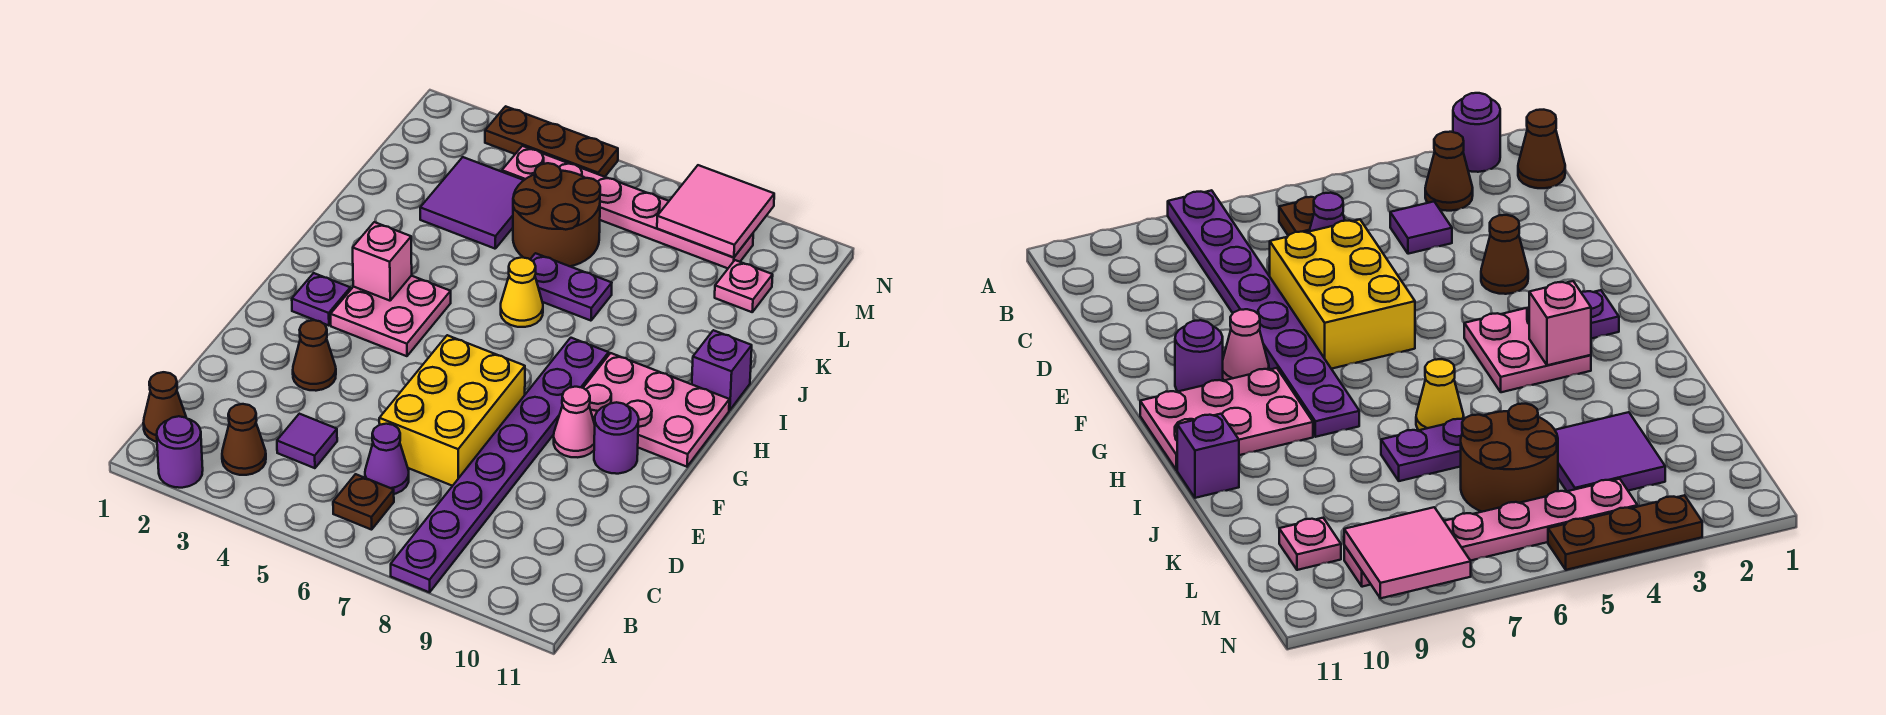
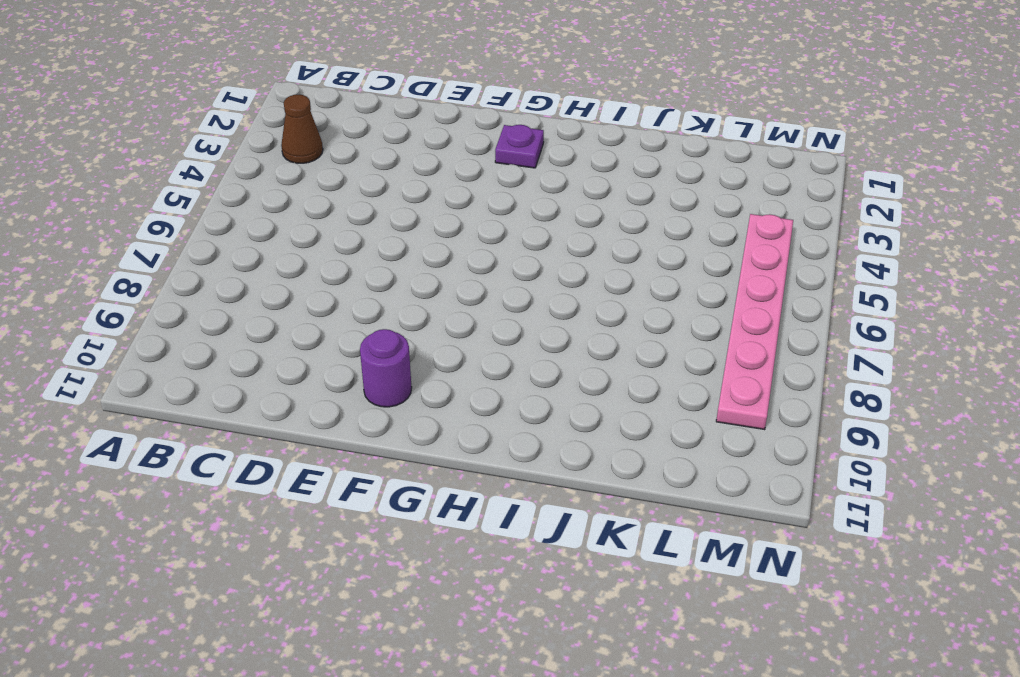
none -> purple 1x1 round brick [157,416,203,488]
none -> purple 1x8 plate [391,338,609,592]
none -> brown 1x1 cone [143,372,186,442]

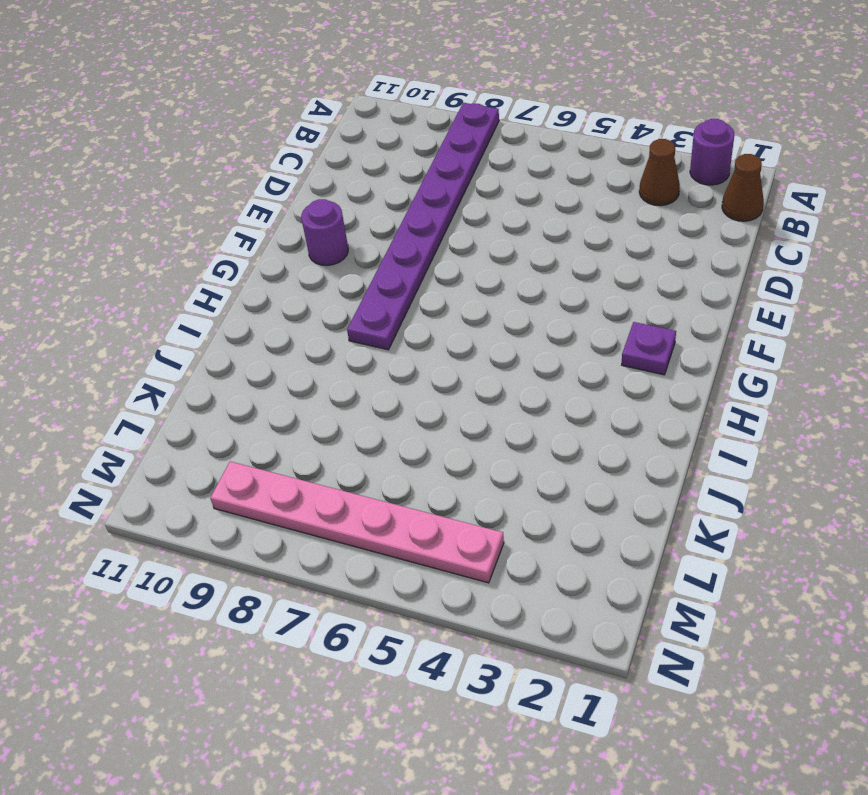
none -> brown 1x1 plate [333,474,394,530]
none -> purple 1x1 tile [277,414,337,468]
none -> purple 1x1 cone [365,424,409,494]

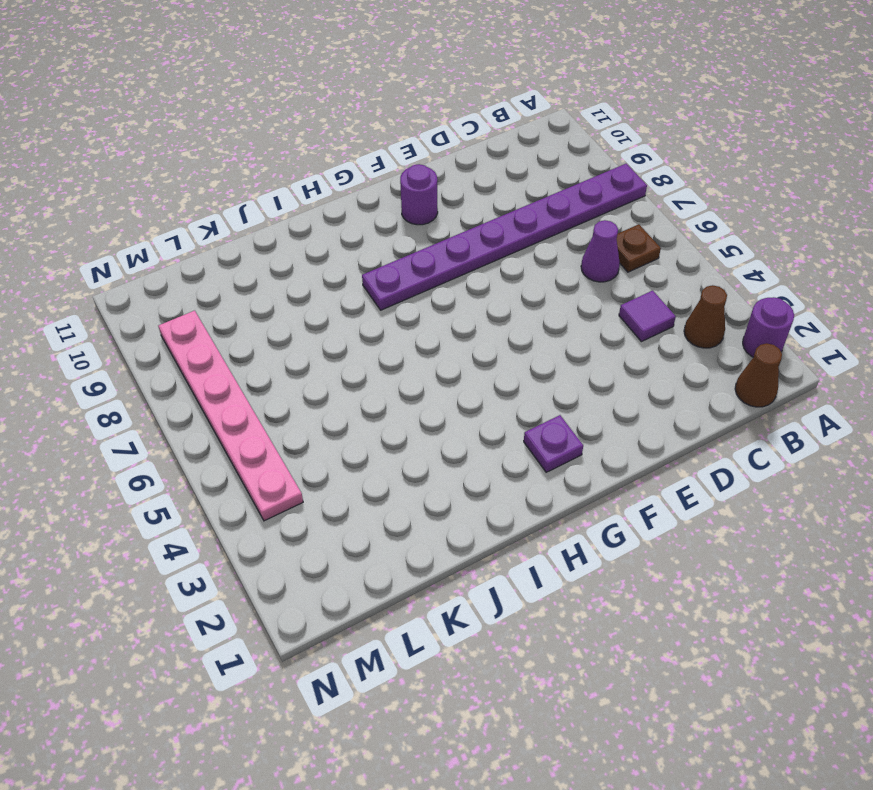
none -> yellow 2x3 brick [379,335,525,486]
none -> brown 1x1 cone [293,320,336,391]
none -> pink 1x1 cone [554,387,595,457]

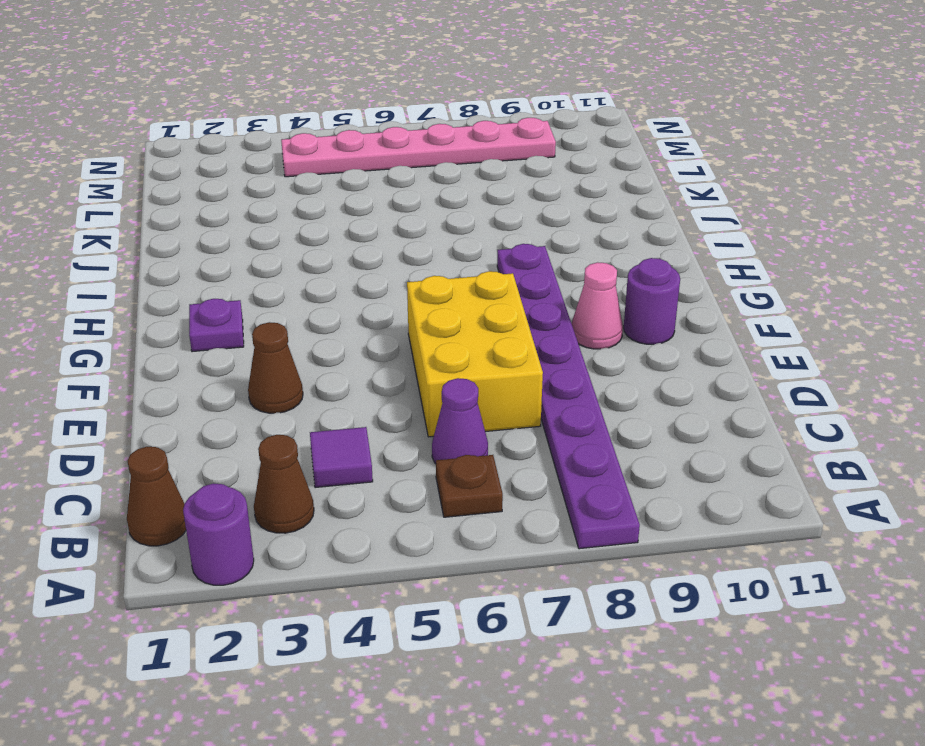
none -> pink 2x2 plate [331,276,451,356]
none -> pink 2x3 plate [583,353,729,467]
none -> yellow 1x1 cone [501,257,543,327]

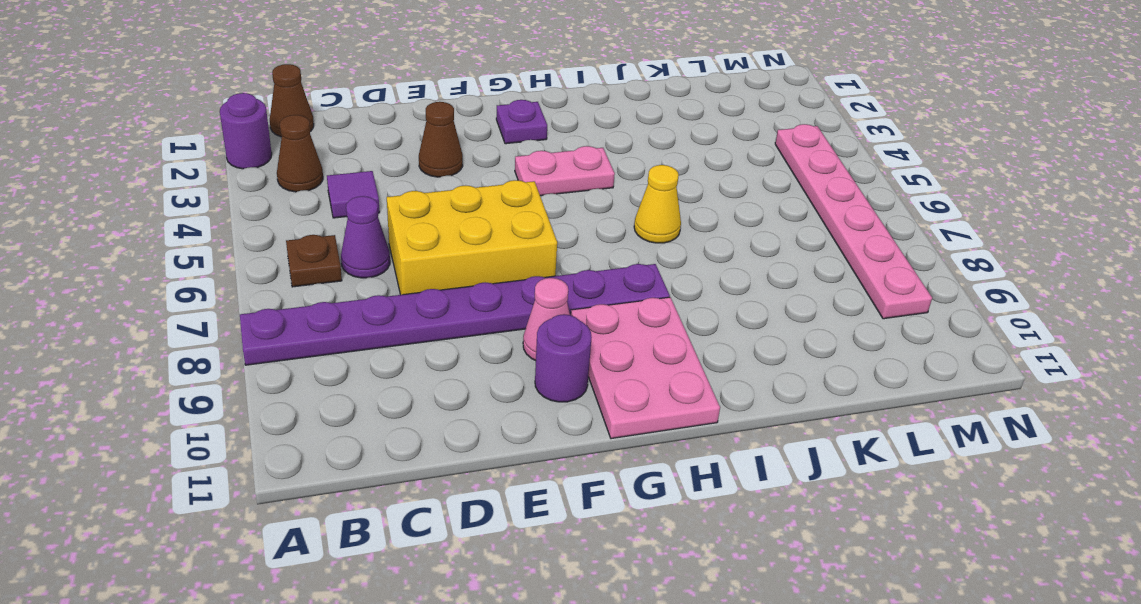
pink 1x2 plate [515,146,615,196] -> pink 2x2 plate [331,276,451,356]
none -> purple 1x1 brick [692,330,752,410]
none -> purple 1x2 plate [530,253,612,321]
none -> purple 2x2 tile [420,157,524,249]

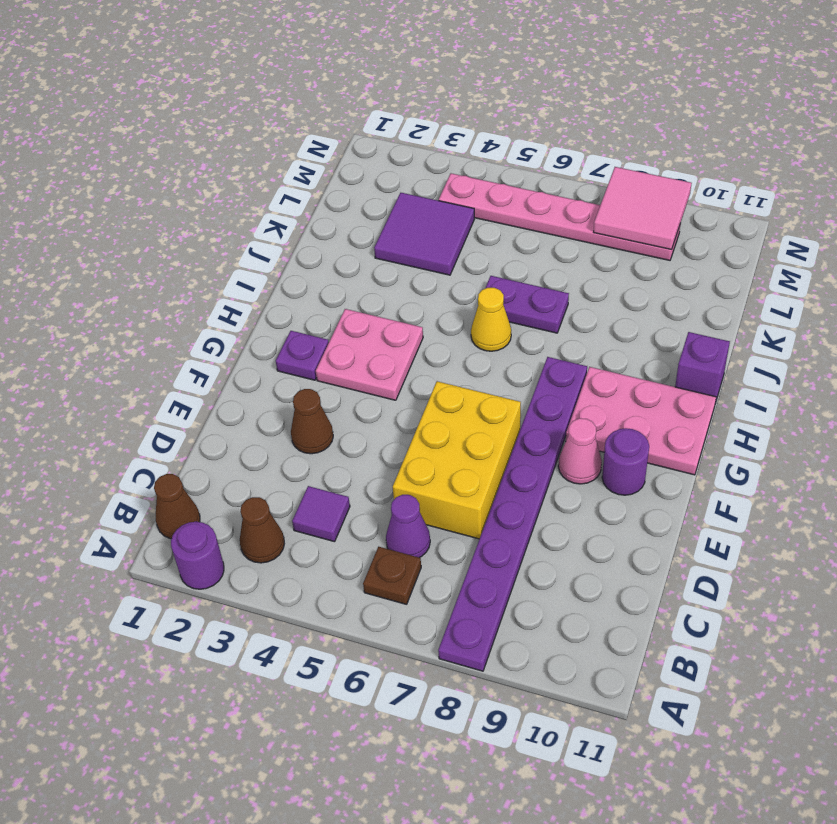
none -> brown 2x2 round brick [513,163,600,266]
none -> pink 1x1 plate [715,260,773,312]
none -> brown 1x3 plate [485,106,618,177]

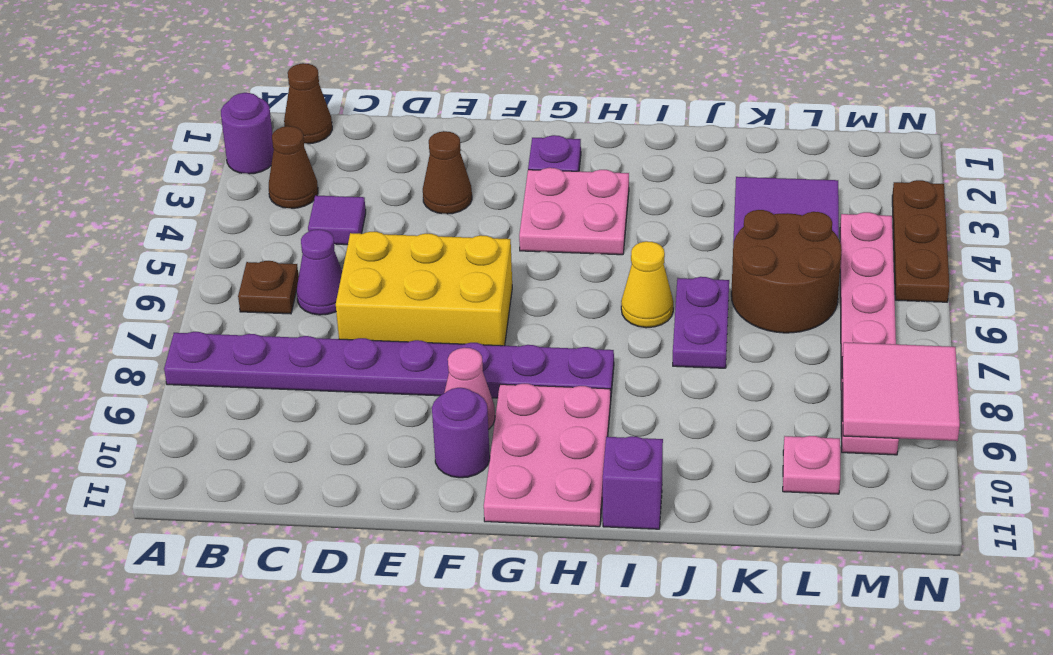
none -> pink 1x1 brick [353,222,412,301]

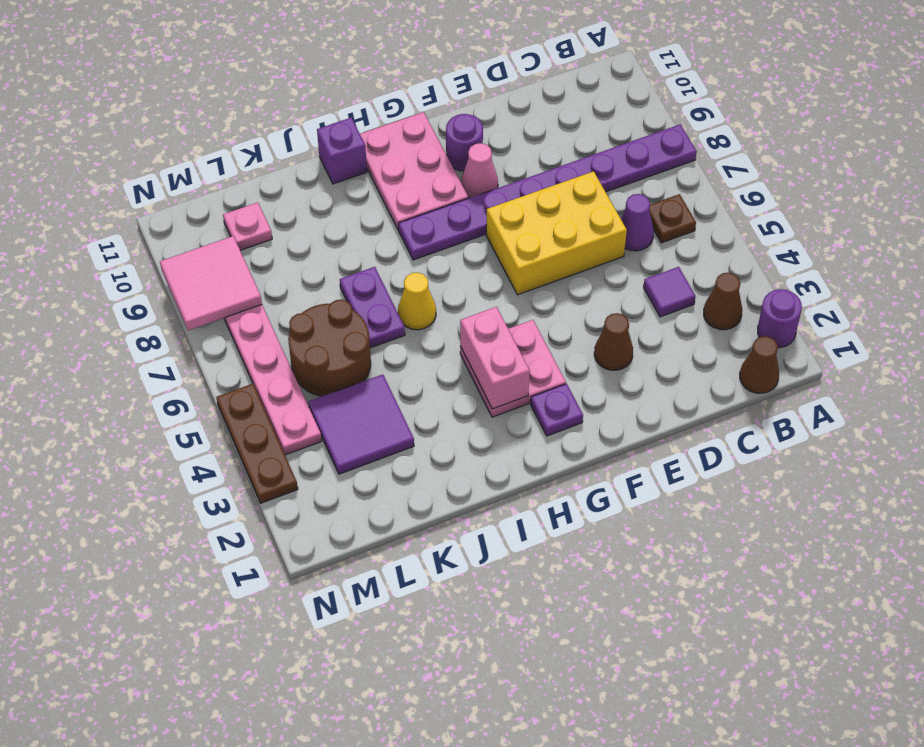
pink 1x2 brick [460,307,530,409] -> pink 1x1 brick [353,222,412,301]

